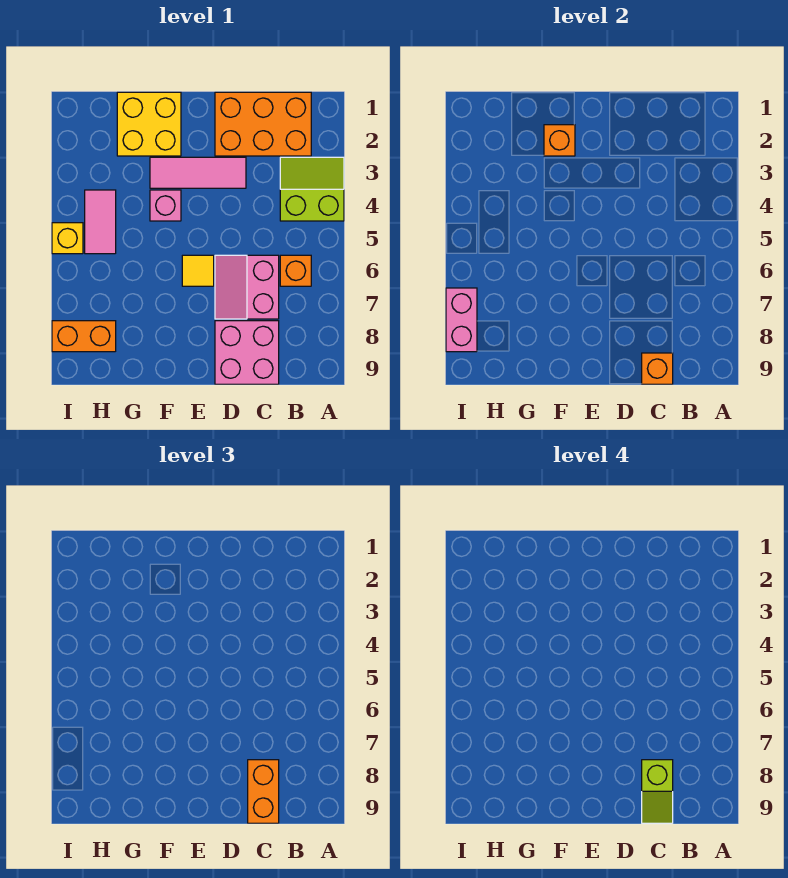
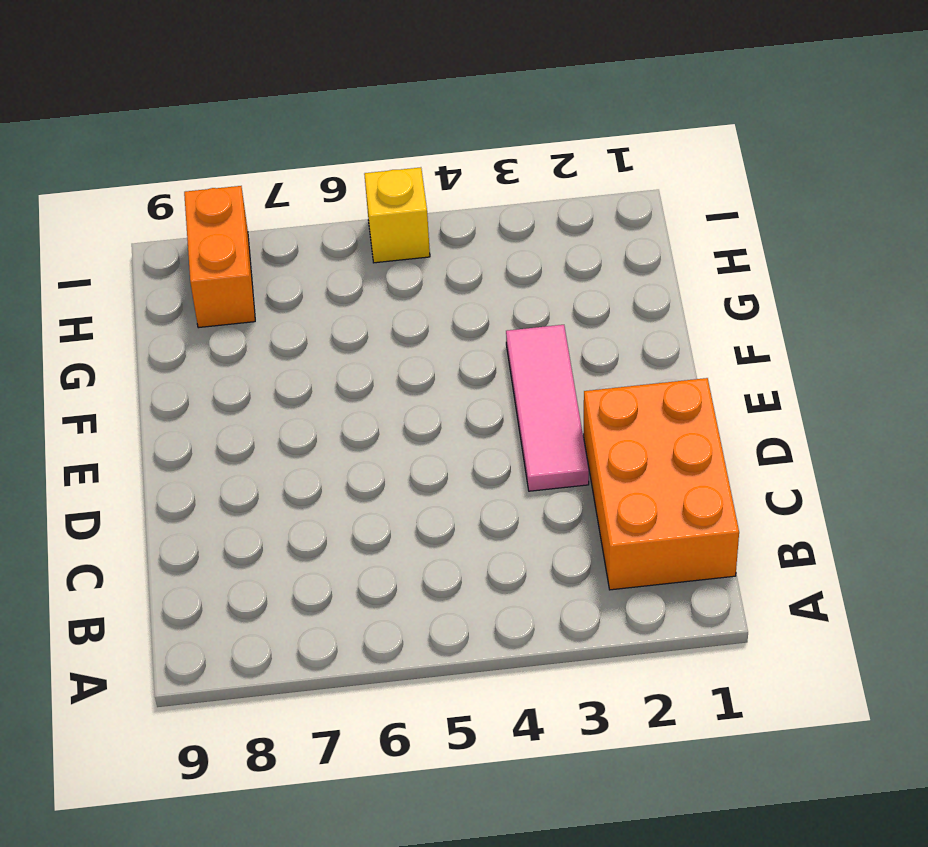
none -> lime 2x2 slope [280,157,344,221]
none -> orange 1x1 brick [280,255,311,286]
none -> pink 2x2 slope [215,255,279,319]

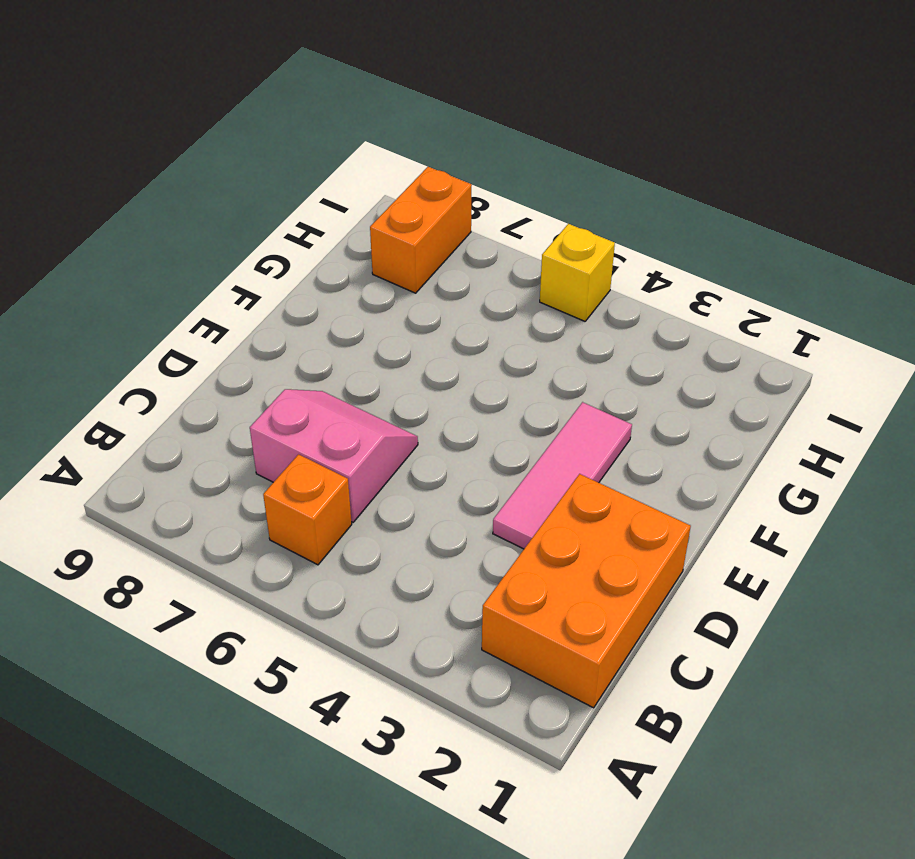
none -> lime 2x2 slope [280,157,344,221]
none -> pink 2x2 brick [215,321,279,384]
none -> yellow 1x1 tile [182,255,214,286]

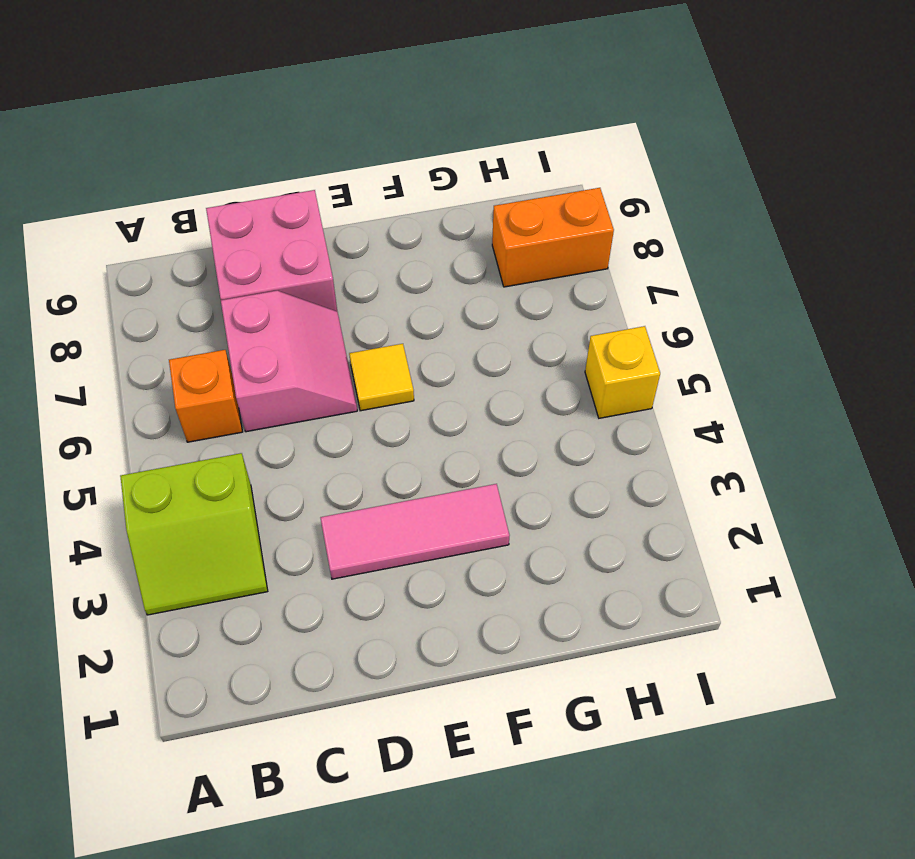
none -> orange 2x3 brick [215,92,311,156]
none -> yellow 2x2 brick [117,92,181,156]
none -> pink 1x1 brick [150,190,181,221]

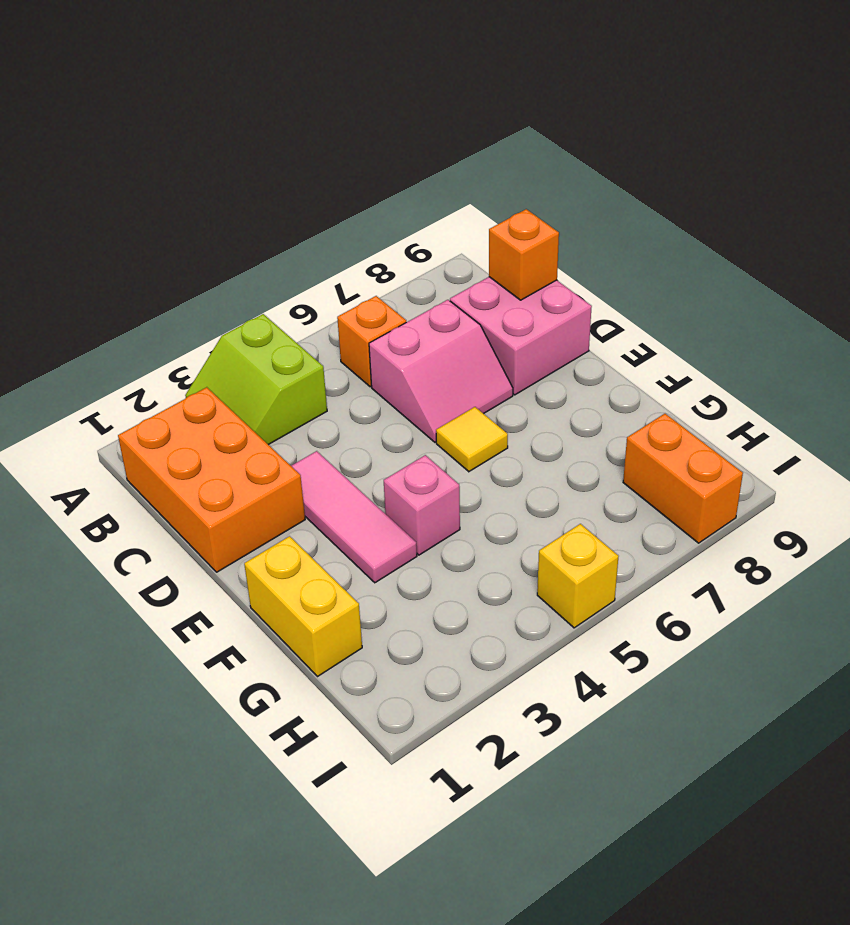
yellow 1x2 brick [244,536,362,677] -> yellow 2x2 brick [117,92,181,156]
none -> pink 1x2 tile [85,190,116,254]
none -> orange 1x1 brick [544,125,575,156]
none -> pink 1x2 brick [446,288,477,352]

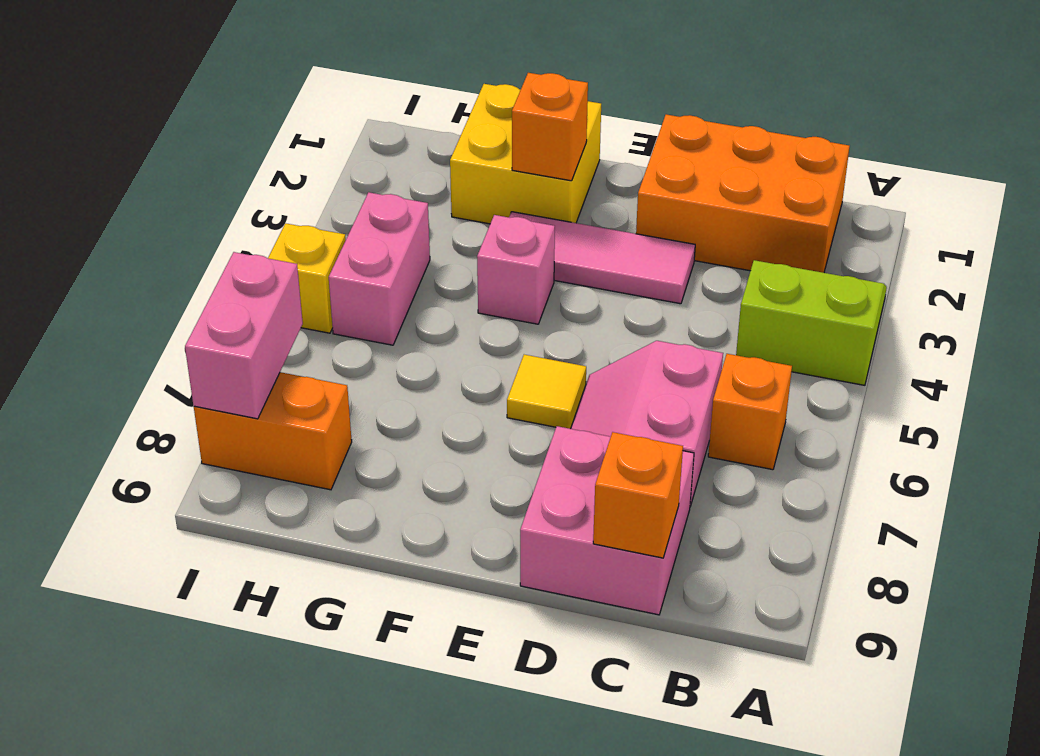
pink 1x2 brick [329,192,430,345] -> pink 1x2 tile [85,190,116,254]
none -> orange 1x2 brick [248,760,279,823]
none -> lime 1x2 slope [642,760,673,823]

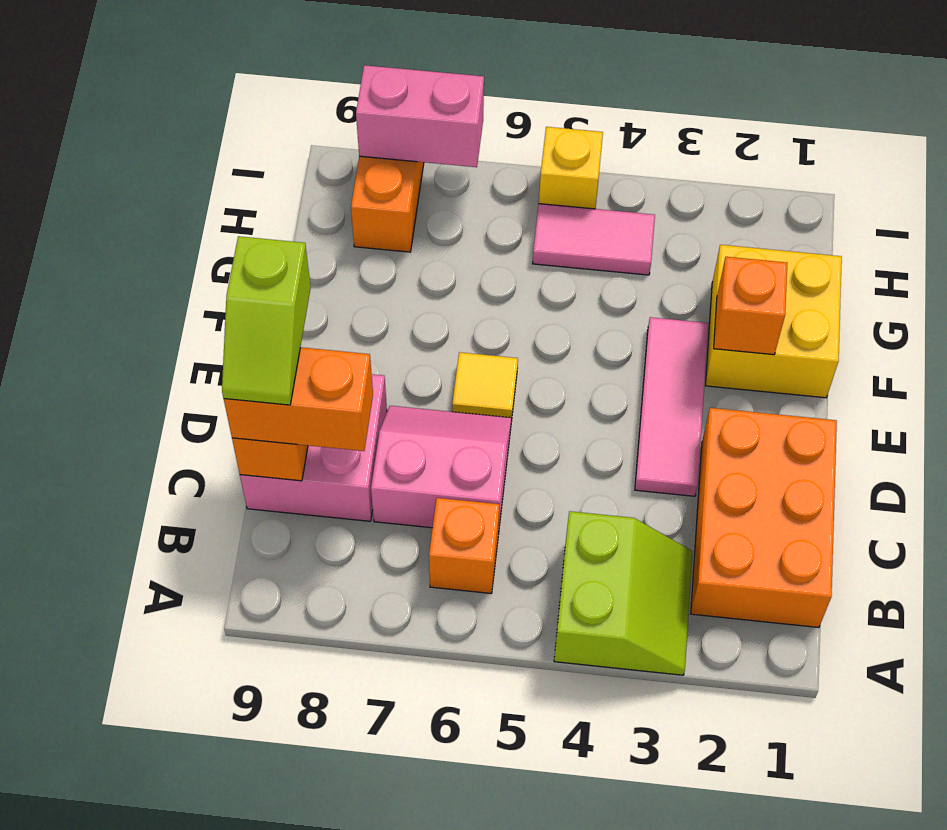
lime 1x2 slope [222,236,311,405] -> lime 1x2 slope turned to [642,760,673,823]
none -> pink 1x1 brick [150,190,181,221]

